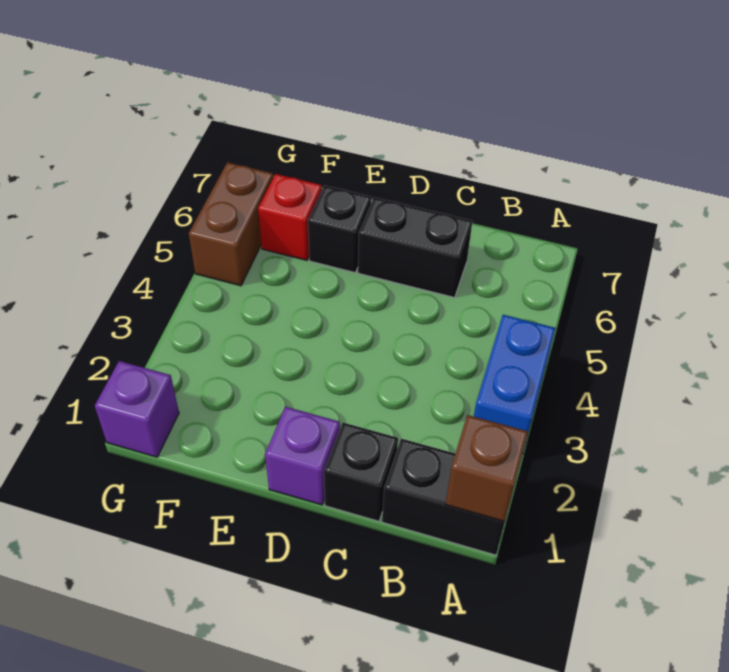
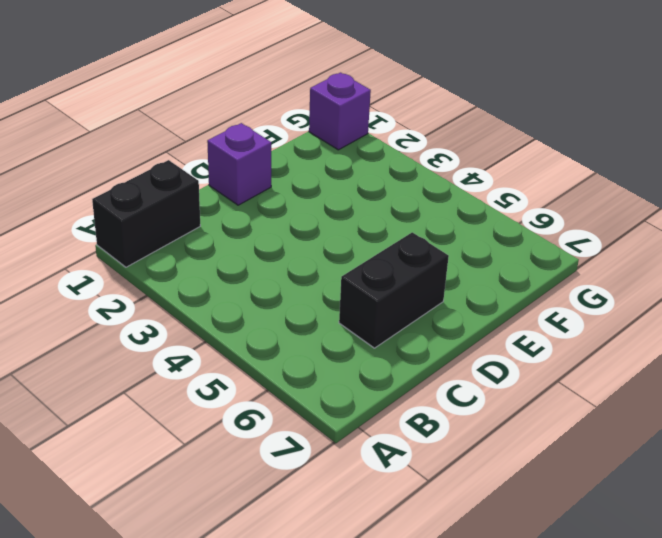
none -> blue 1x2 brick [474,315,555,451]
none -> black 1x1 brick [324,423,398,521]

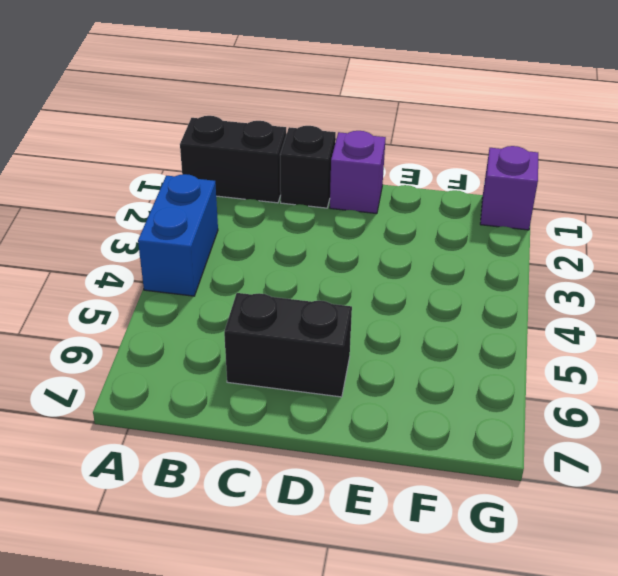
none -> black 1x1 brick [308,185,371,273]
none -> red 1x1 brick [258,174,322,260]

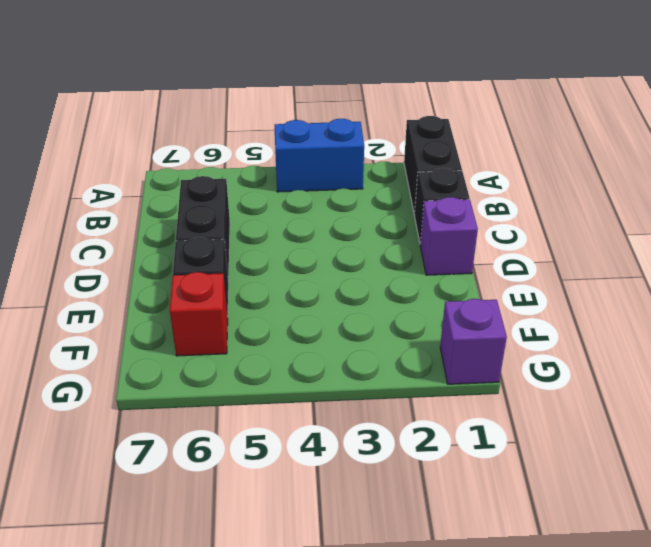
none -> brown 1x2 brick [189,162,273,286]
none -> brown 1x1 brick [446,415,528,522]

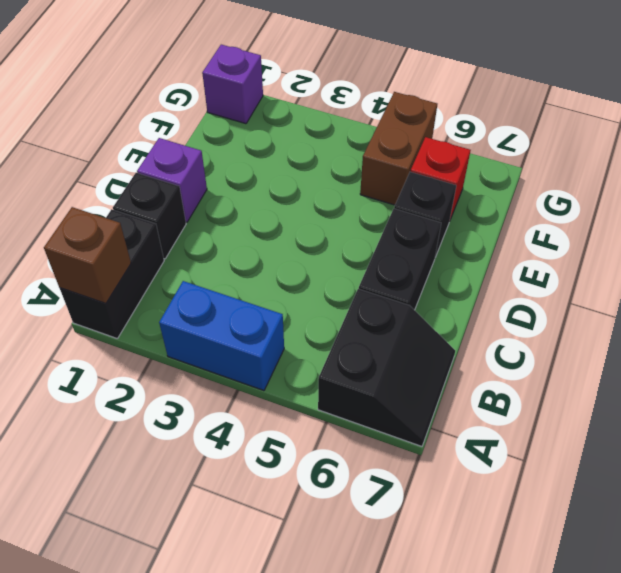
black 2x2 slope [318,289,455,446] -> none
brown 1x2 brick [360,92,437,205] -> brown 1x2 brick turned to [189,162,273,286]

